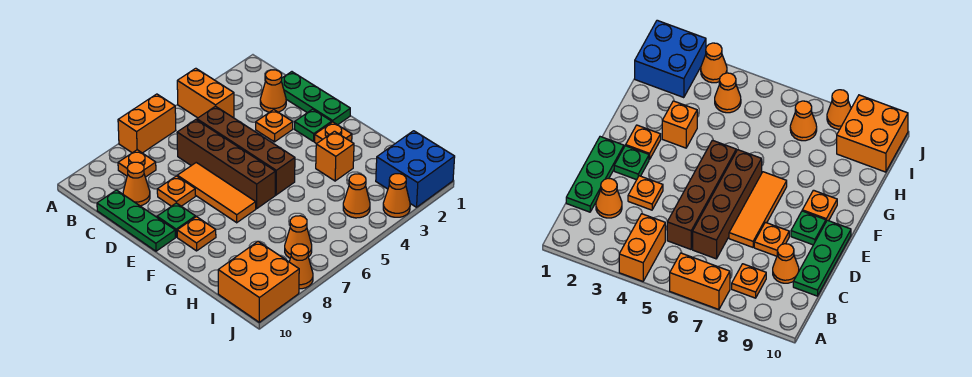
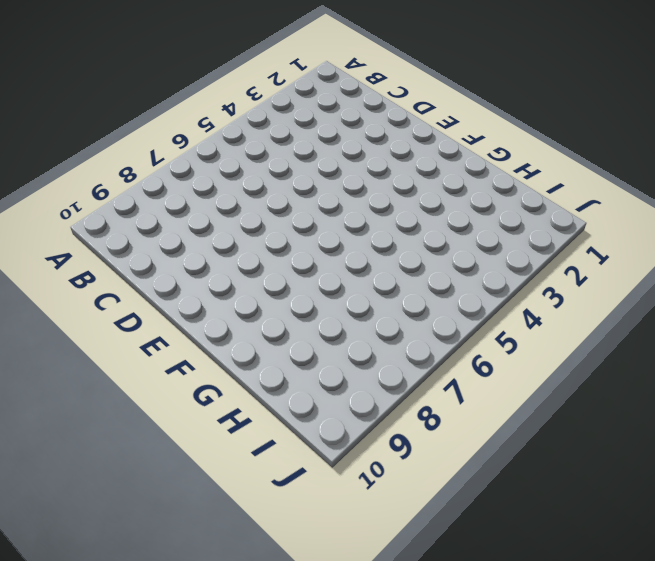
none -> orange 1x2 brick [177,68,234,118]
none -> orange 1x2 brick [118,94,176,153]
none -> orange 1x1 plate [118,150,156,177]

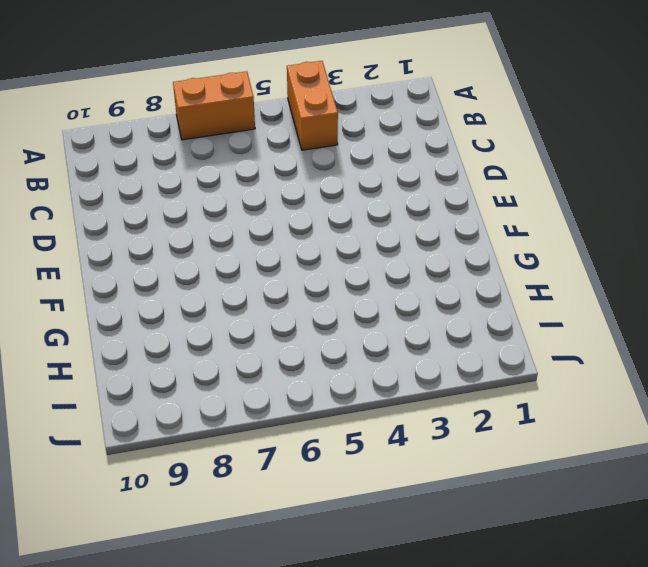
none -> orange 1x1 plate [118,150,156,177]
none -> green 1x3 plate [282,72,350,125]
none -> orange 1x1 cone [260,70,286,112]

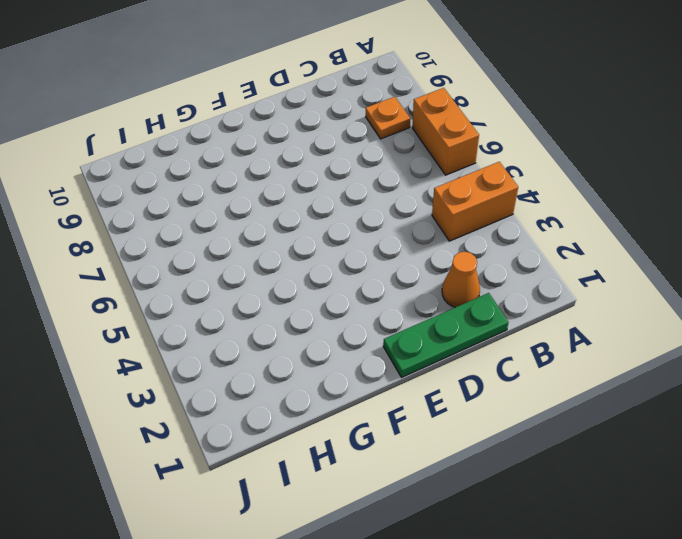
none -> brown 1x4 brick [197,106,295,195]
none -> brown 1x4 brick [177,120,275,209]
none -> orange 1x1 cone [123,162,150,206]

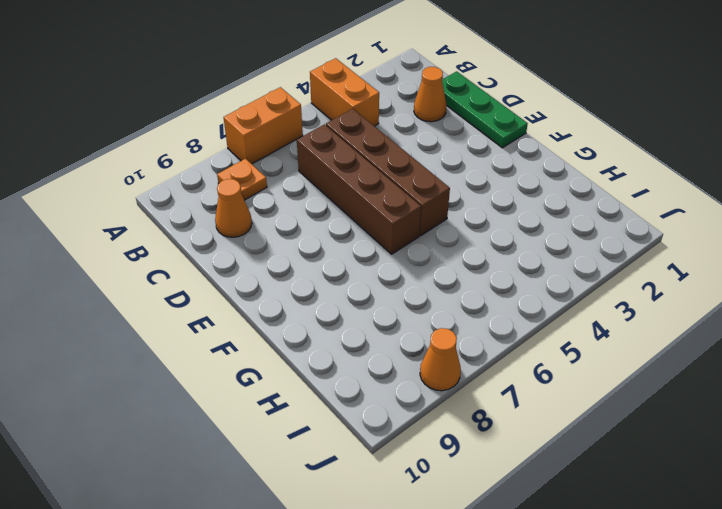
none -> green 1x3 plate [97,190,175,251]
none -> orange 1x1 plate [256,110,293,142]
none -> orange 1x3 tile [177,163,256,223]

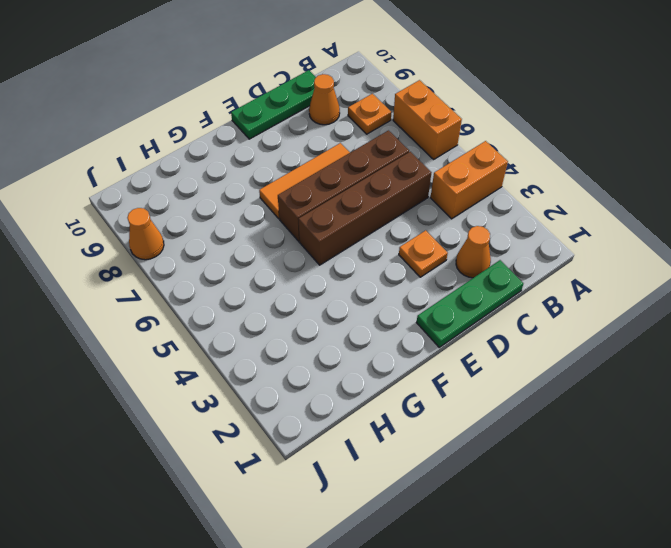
none -> orange 1x1 plate [157,176,196,206]
none -> green 1x1 plate [295,109,332,141]
none -> green 1x1 plate [157,203,195,237]

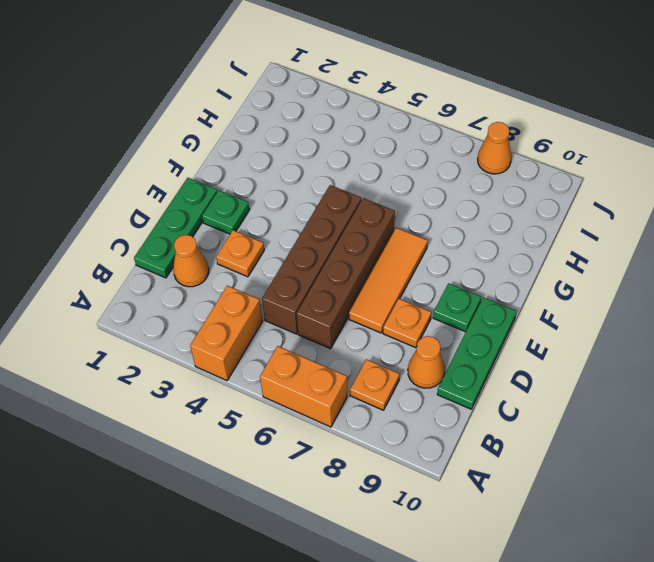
none -> orange 1x1 plate [315,122,352,144]
none -> orange 1x1 plate [177,217,216,251]
none -> orange 1x1 brick [316,131,354,181]

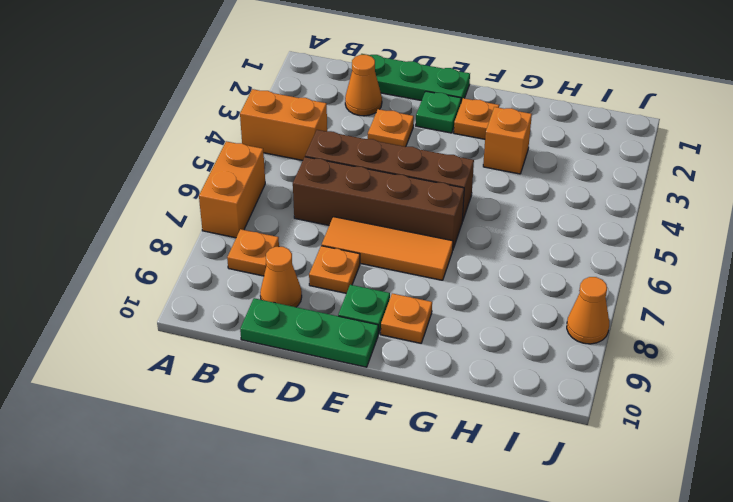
none -> blue 2x2 brick [376,131,455,207]
none -> orange 1x1 cone [343,174,370,218]
none -> orange 1x1 cone [285,216,312,258]

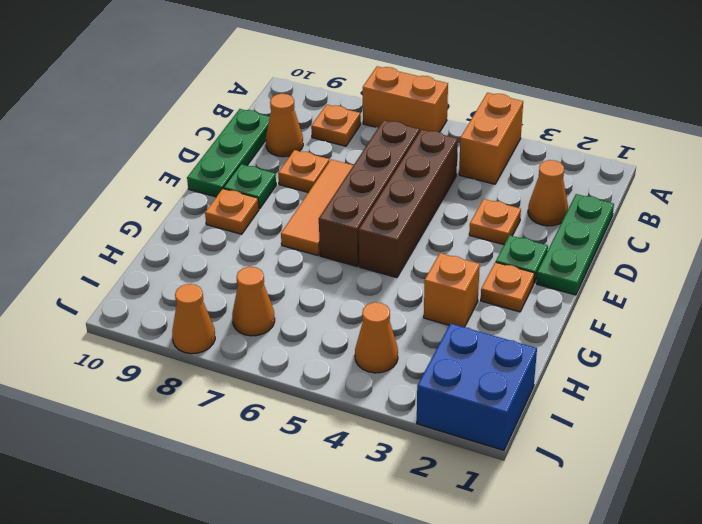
none -> orange 2x2 brick [218,241,299,322]
none -> orange 1x1 cone [383,174,410,217]

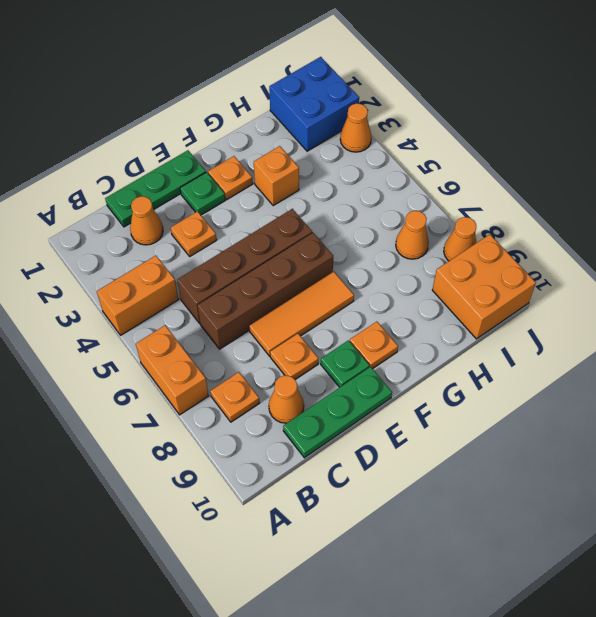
none -> orange 1x1 cone [343,174,370,218]

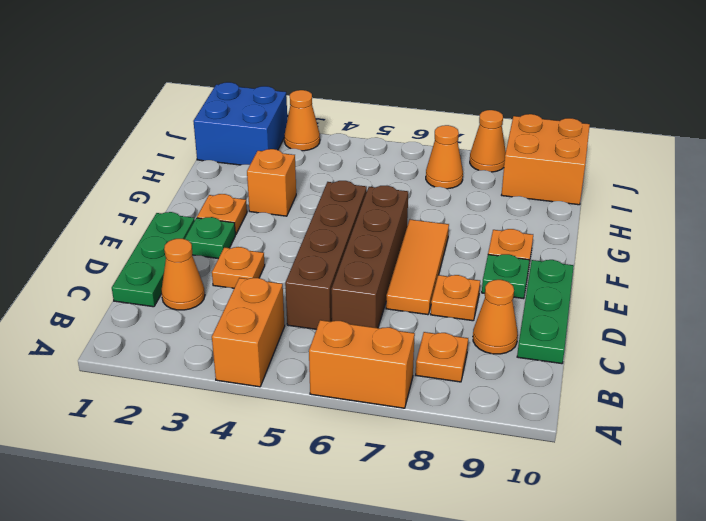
none -> orange 1x1 cone [343,174,370,218]

